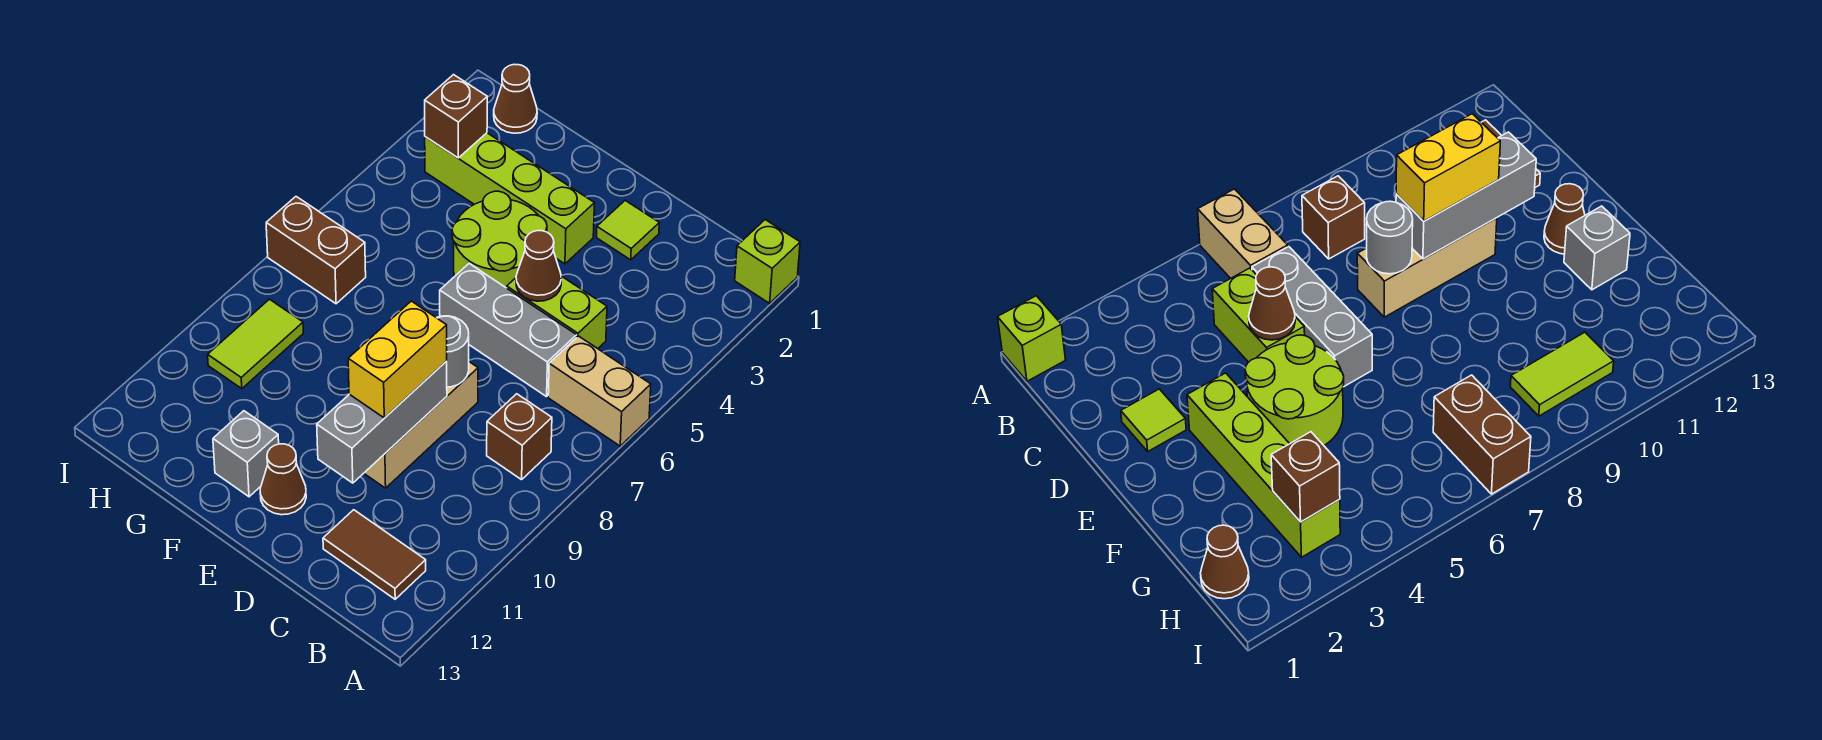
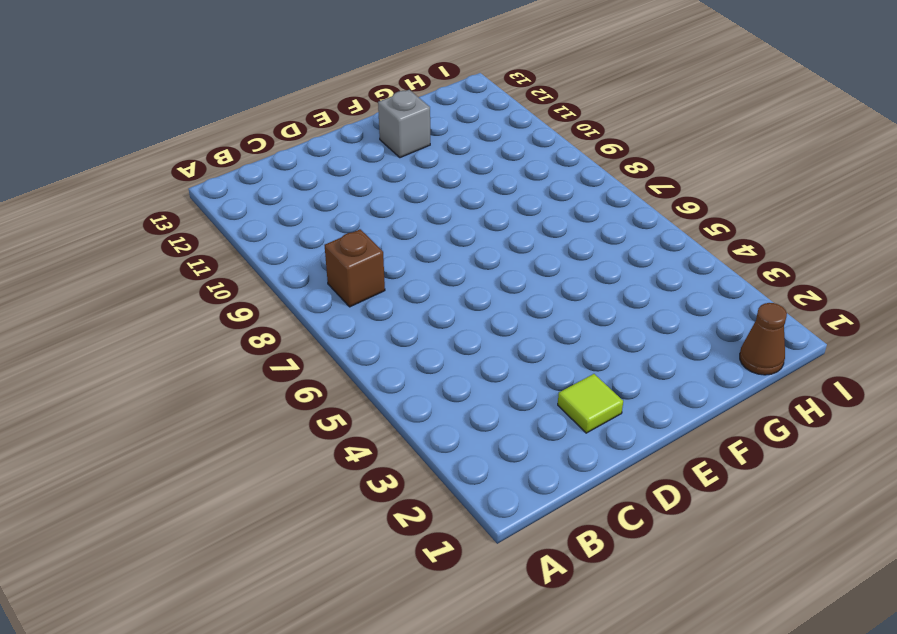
none -> lime 1x1 brick [735,220,800,303]
none -> tan 1x2 brick [548,336,651,446]
none -> brown 1x2 tile [323,510,426,599]

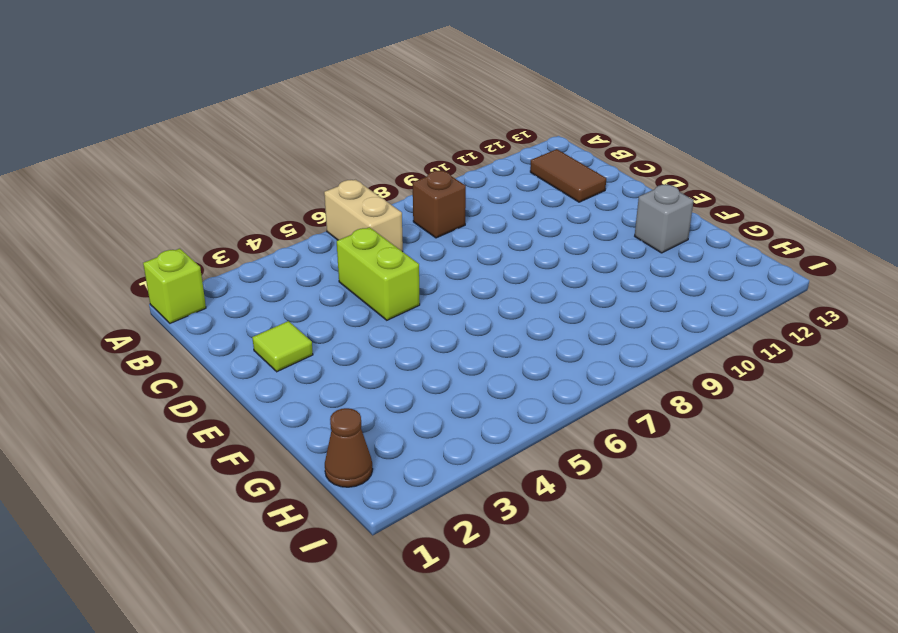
none -> grey 1x3 brick [440,264,577,397]
none -> tan 1x3 brick [364,362,478,488]
none -> lime 1x4 brick [425,133,594,264]

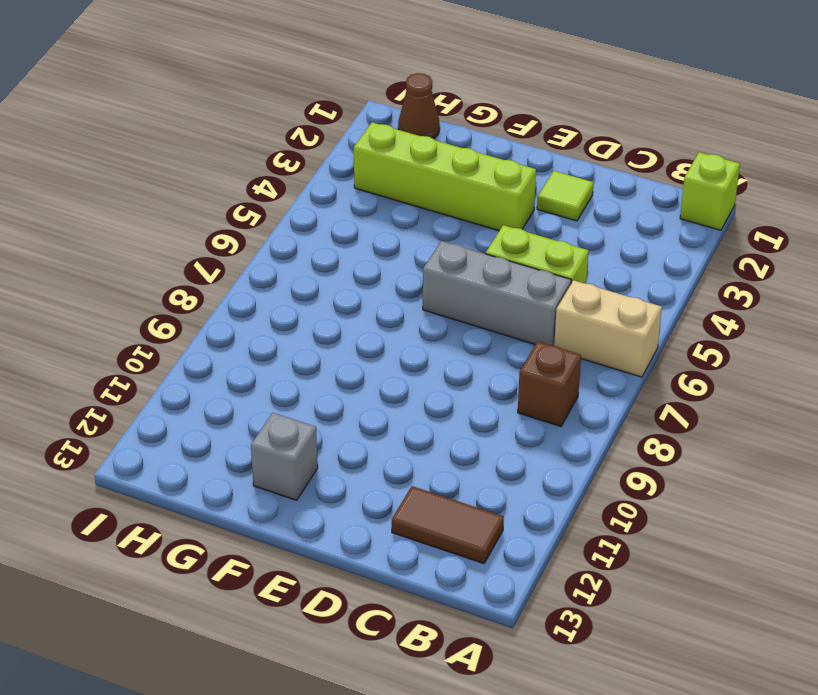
none -> tan 1x3 brick [364,362,478,488]
none -> lime 2x2 round brick [452,191,547,288]
none -> brown 1x1 cone [260,444,306,515]

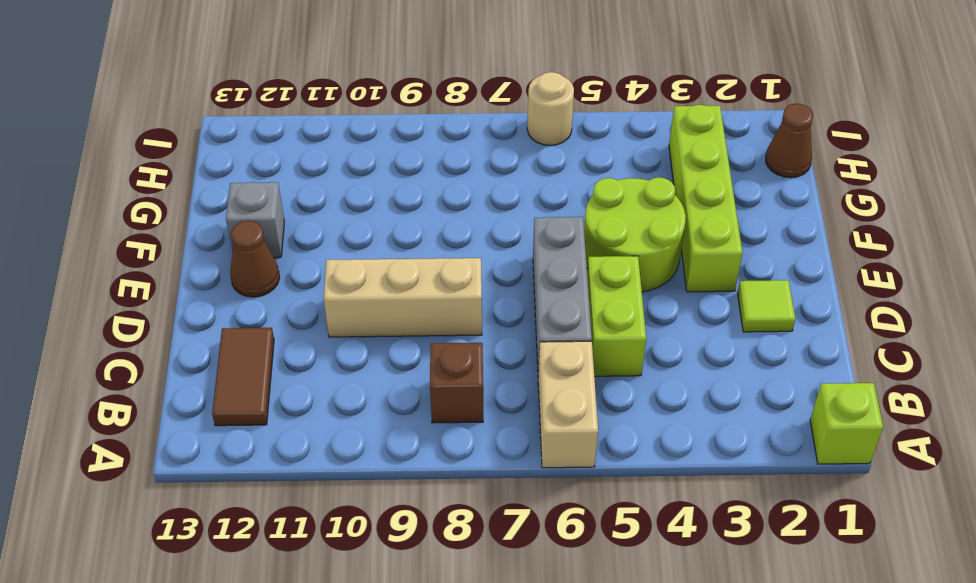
tan 1x1 round brick [527,72,574,145] -> none
none -> brown 1x2 brick [266,197,366,304]
none -> lime 1x2 tile [208,299,303,389]
none -> brown 1x1 cone [516,231,561,301]

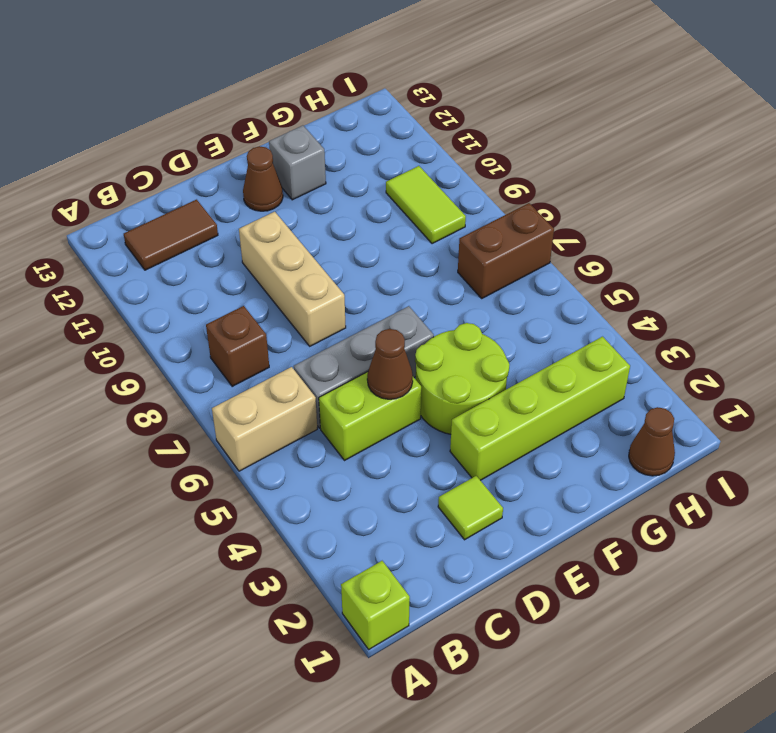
none -> grey 1x1 round brick [437,316,469,387]
none -> grey 1x3 brick [317,361,447,483]
none -> brown 1x1 brick [425,75,487,158]

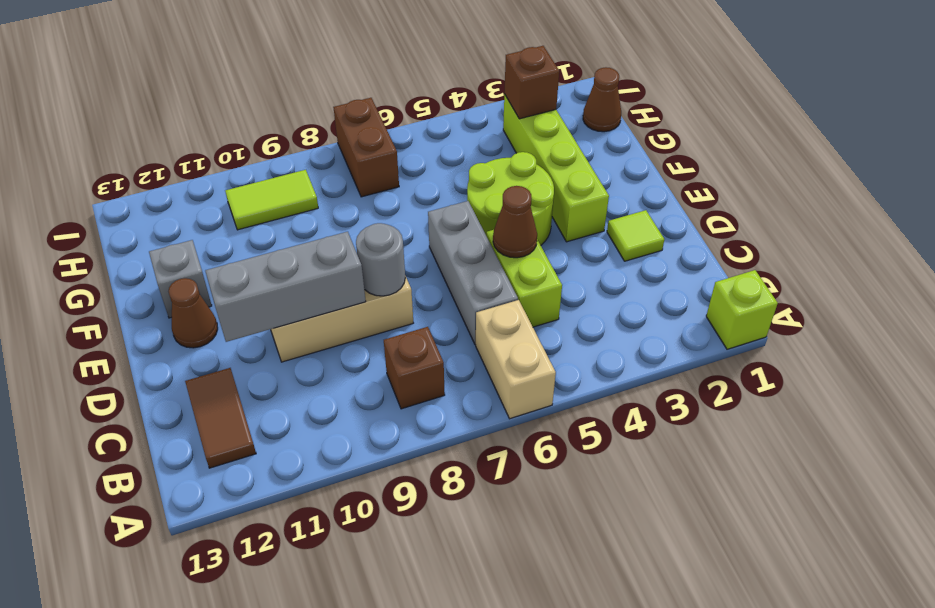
none -> yellow 1x2 brick [348,301,447,418]

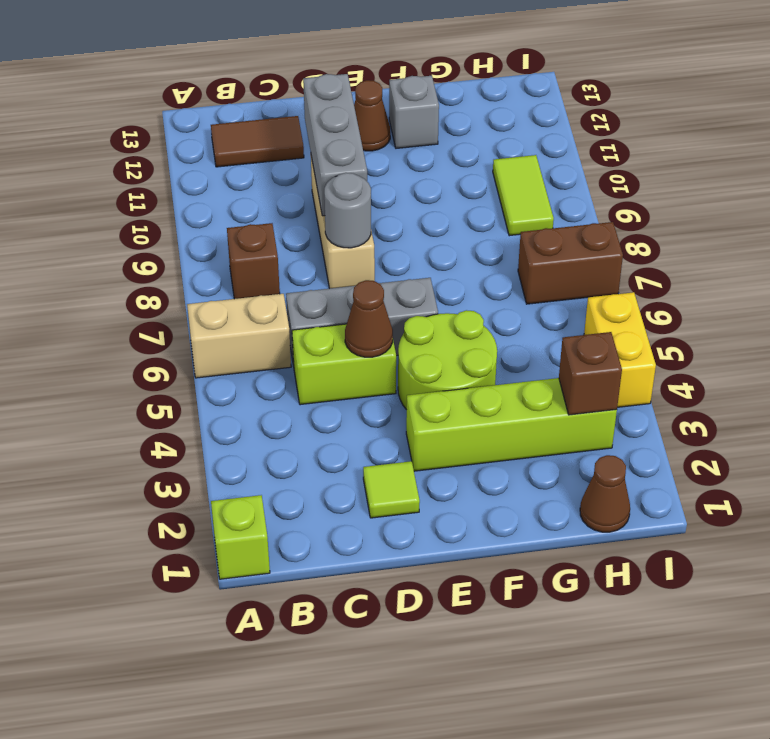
yellow 1x2 brick [584,292,656,407] -> yellow 1x2 brick moved to [348,301,447,418]

